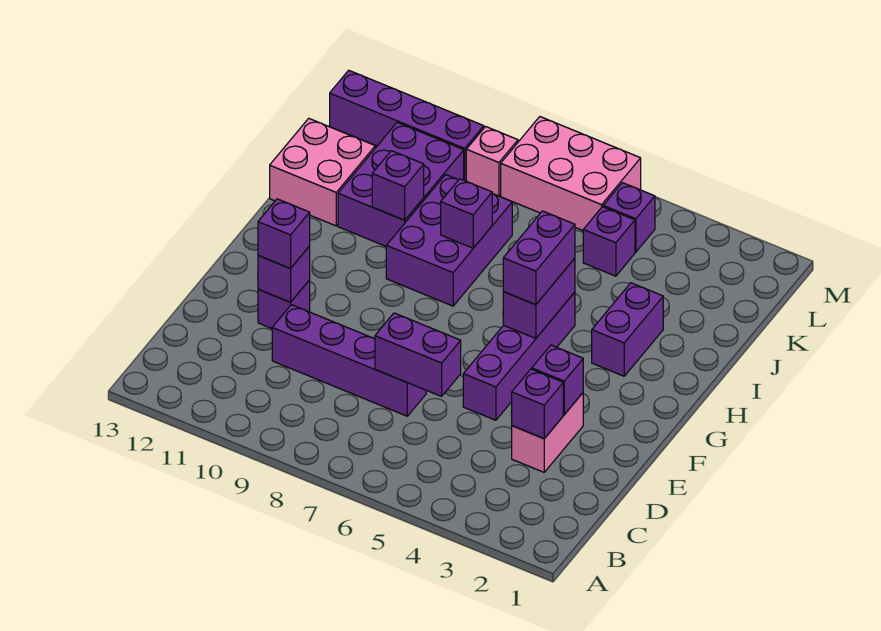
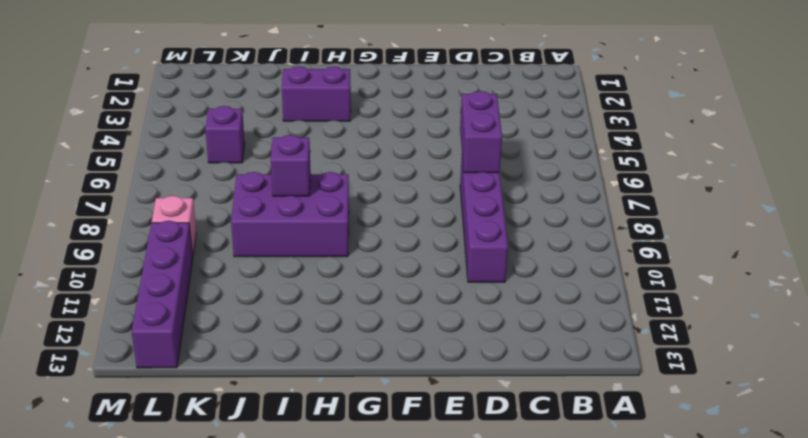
none -> pink 1x2 brick [512,393,583,472]
none -> purple 1x4 brick [463,292,575,420]
none -> purple 1x1 brick [258,280,310,328]

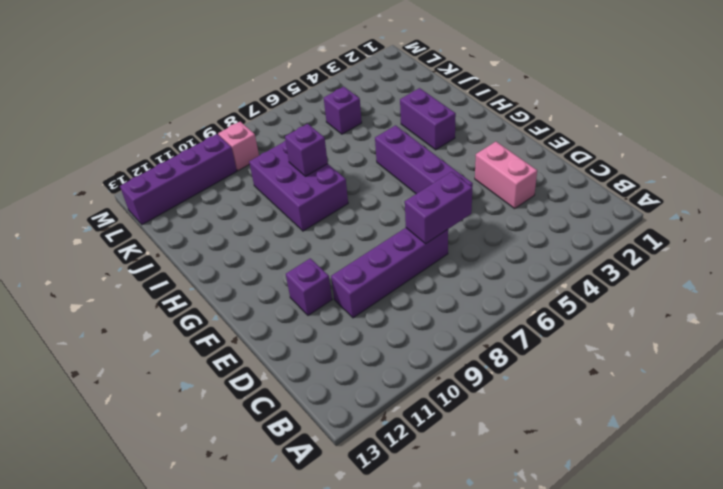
none -> purple 2x3 brick [338,123,464,246]
none -> pink 2x2 brick [270,118,375,226]
none -> purple 1x1 brick [603,183,655,252]

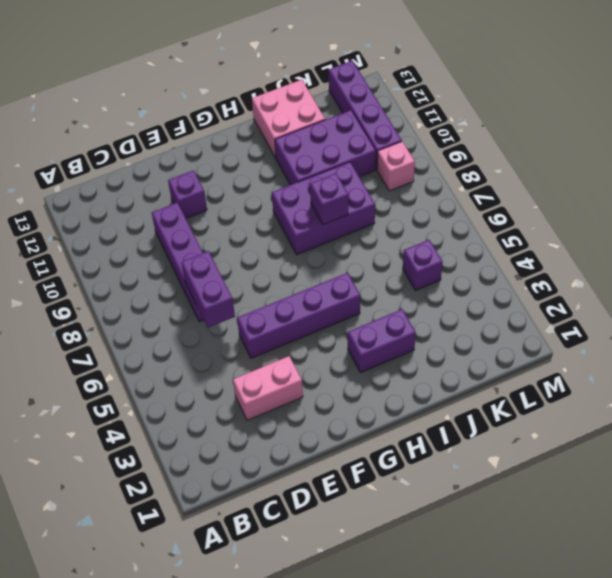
none -> purple 1x1 brick [603,183,655,252]
none -> pink 2x3 brick [501,117,641,230]
none -> purple 1x1 brick [512,369,563,439]

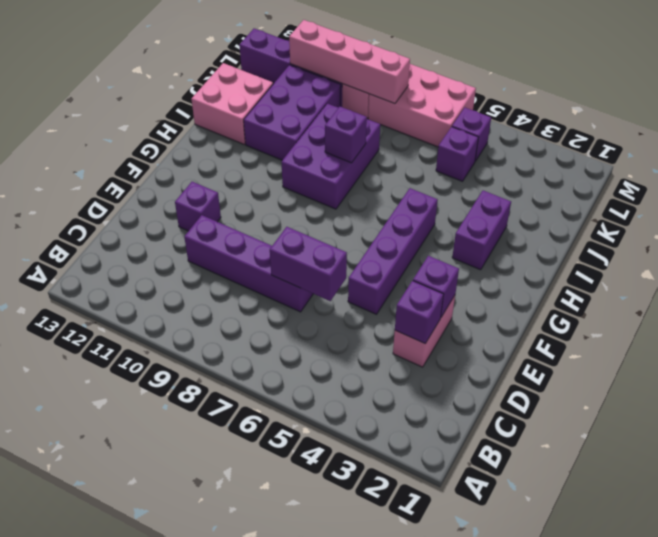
pink 1x4 brick [289,20,410,104] -> none
none -> purple 1x1 brick [258,246,310,302]
none -> purple 1x2 brick [503,258,575,338]
none -> purple 1x1 brick [372,151,424,220]

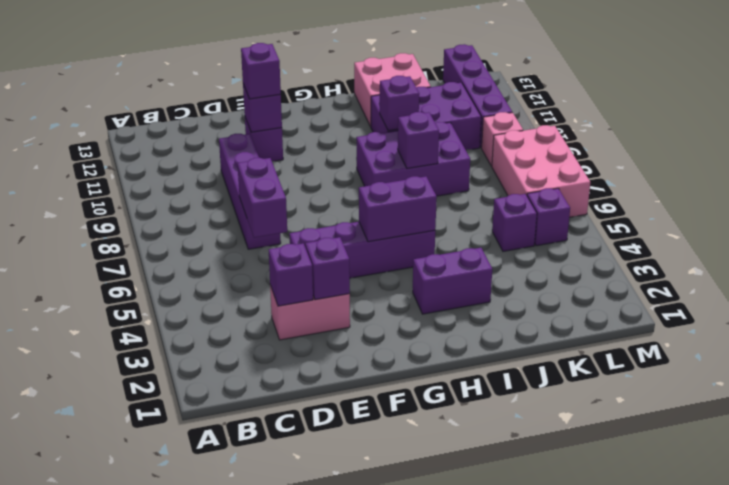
none -> purple 1x2 brick [503,211,575,305]

